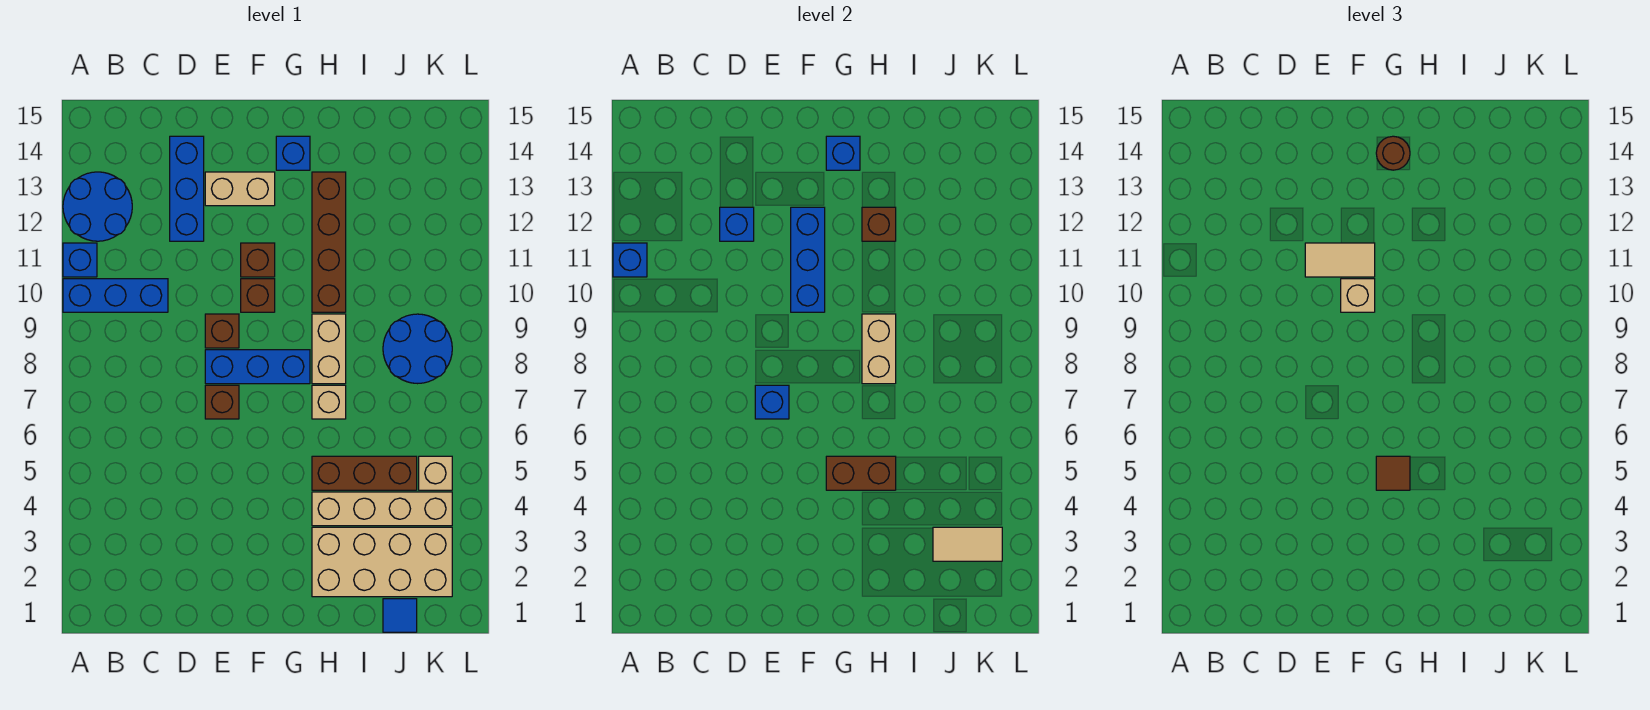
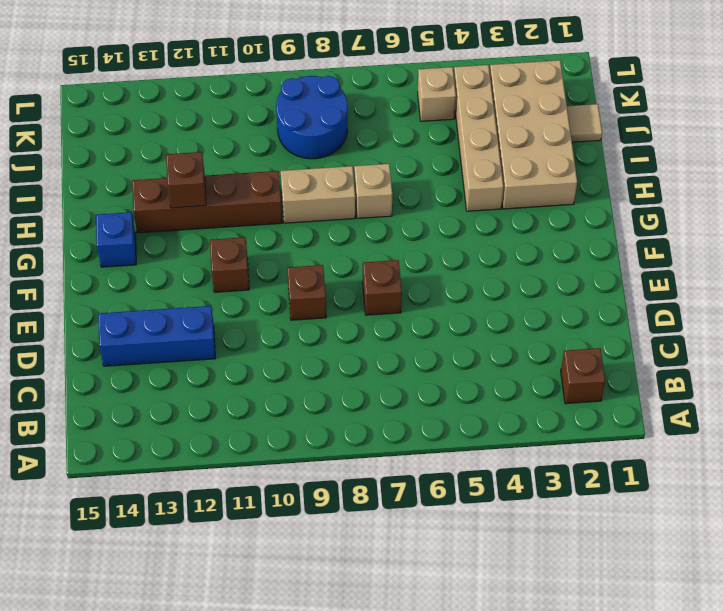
brown 1x1 brick [561,348,605,404] -> brown 1x1 brick moved to [241,279,275,312]
tan 1x1 tile [567,104,602,142] -> blue 1x1 tile [383,599,417,632]
none -> blue 1x3 brick [63,279,168,312]
none -> blue 1x1 brick [63,243,97,277]
none -> blue 2x2 round brick [63,172,132,241]
none -> blue 1x3 brick [205,350,310,384]

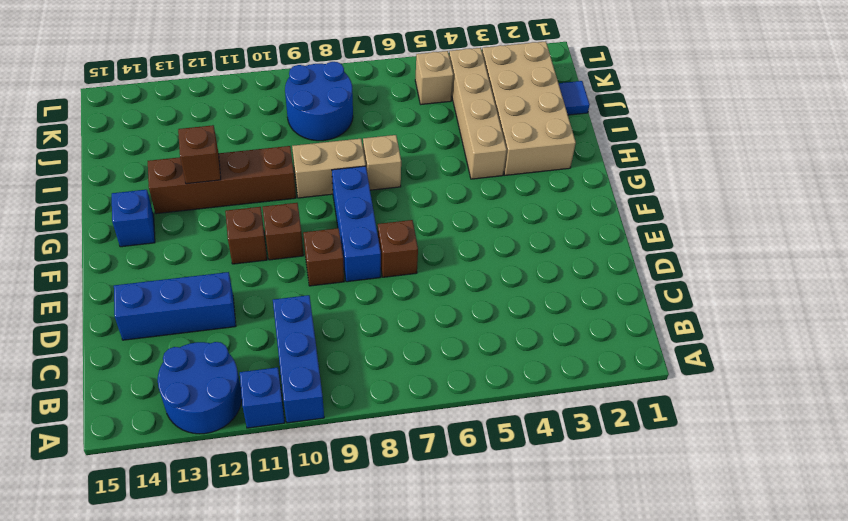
none -> tan 1x2 brick [205,172,275,206]
none -> brown 1x3 brick [312,456,417,490]
none -> blue 1x1 brick [613,243,647,277]
none -> blue 1x1 brick [720,207,754,241]

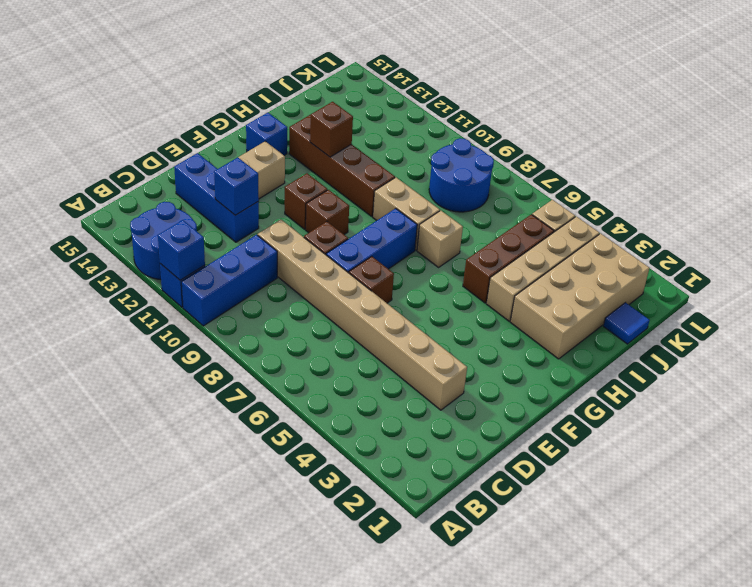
tan 1x8 brick [258,220,467,410] -> none
none -> blue 1x1 brick [755,385,789,419]
none -> blue 1x3 brick [791,207,825,312]
none -> brown 1x2 brick [826,456,896,490]
none -> blue 1x1 brick [826,136,860,170]

